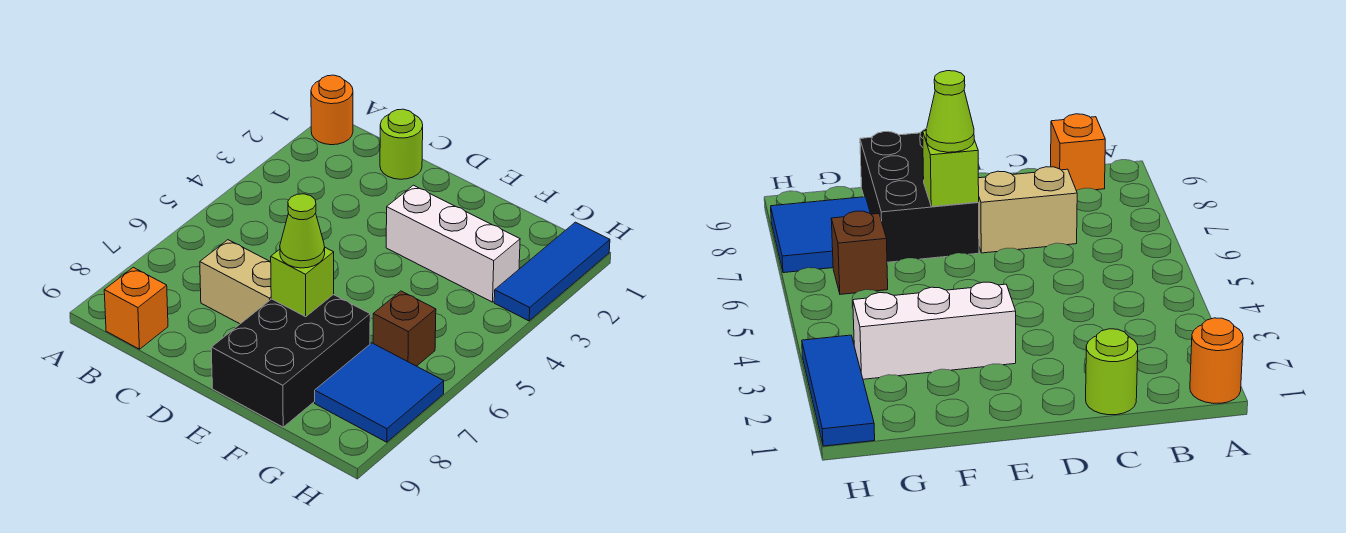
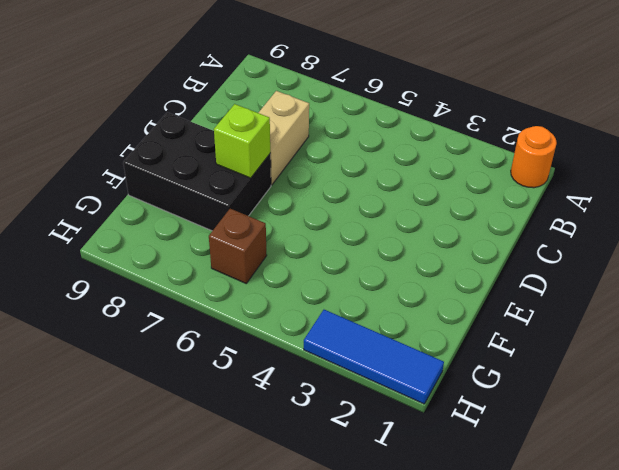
none -> orange 1x1 brick [104,267,168,349]
none -> lime 1x1 round brick [380,109,423,179]

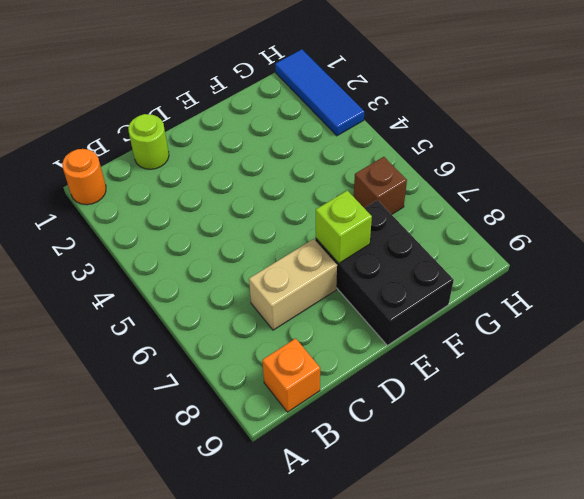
none -> white 1x3 brick [386,185,520,302]
none -> blue 2x2 tile [315,343,444,442]

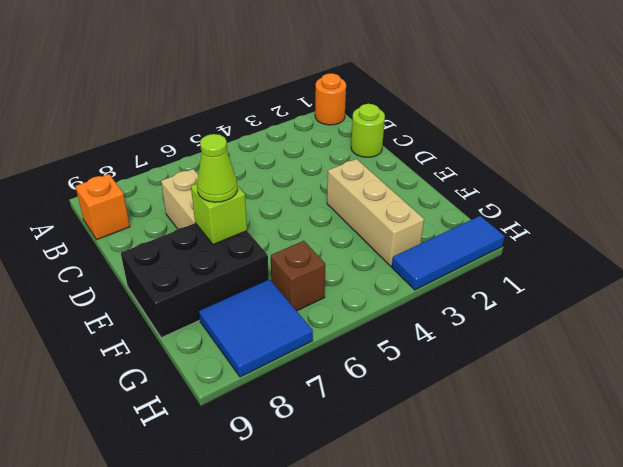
tan 1x3 brick [327,159,424,266] -> white 1x3 brick [386,185,520,302]

